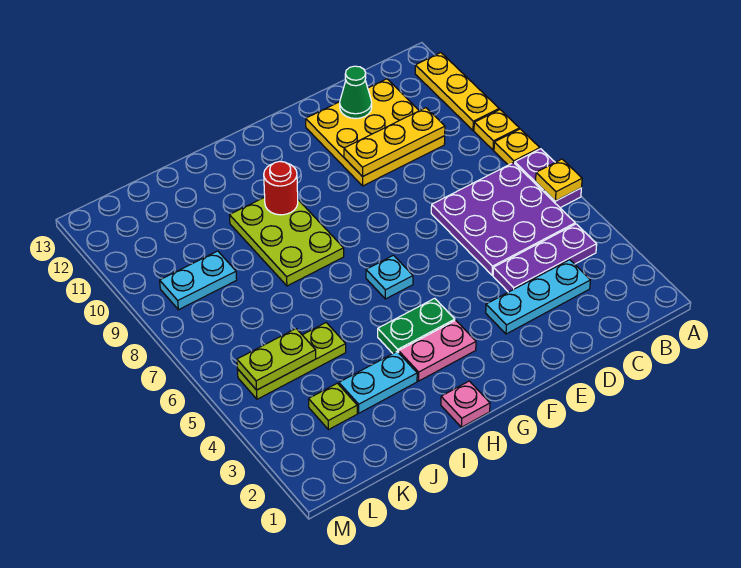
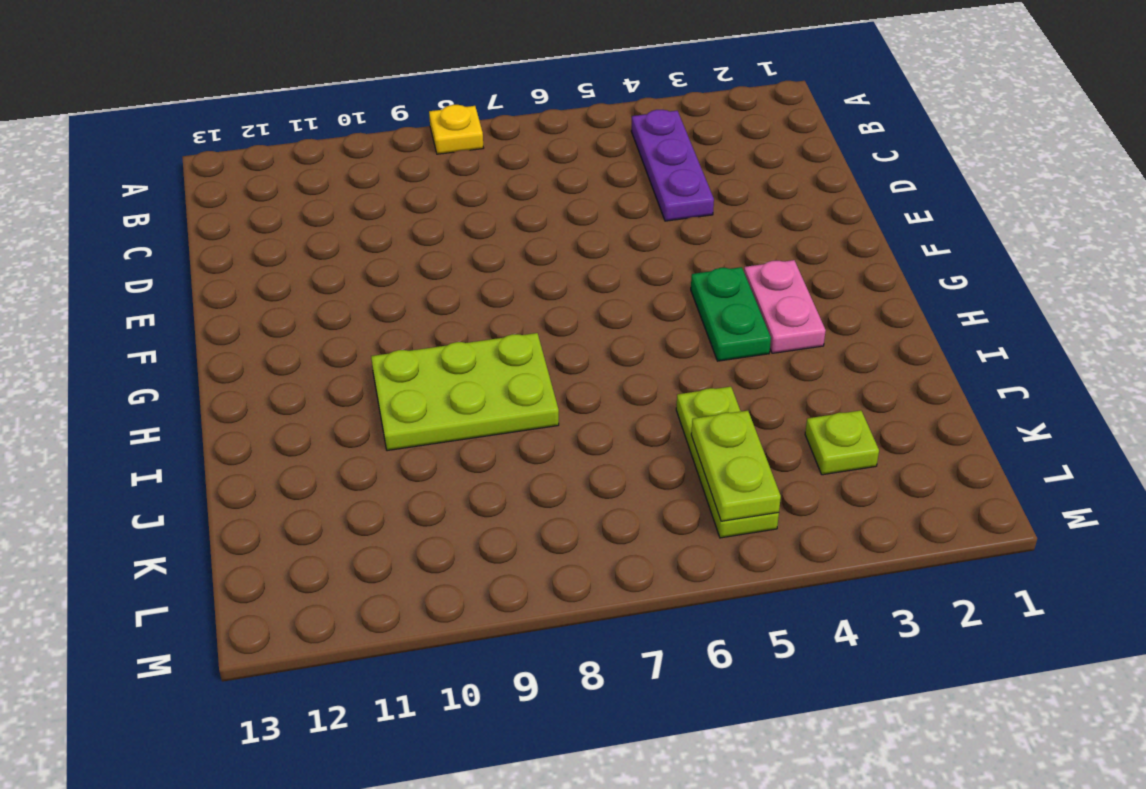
none -> purple 1x2 plate [515,149,581,208]
none -> yellow 1x1 plate [474,110,519,150]
none -> yellow 1x3 plate [415,53,499,130]

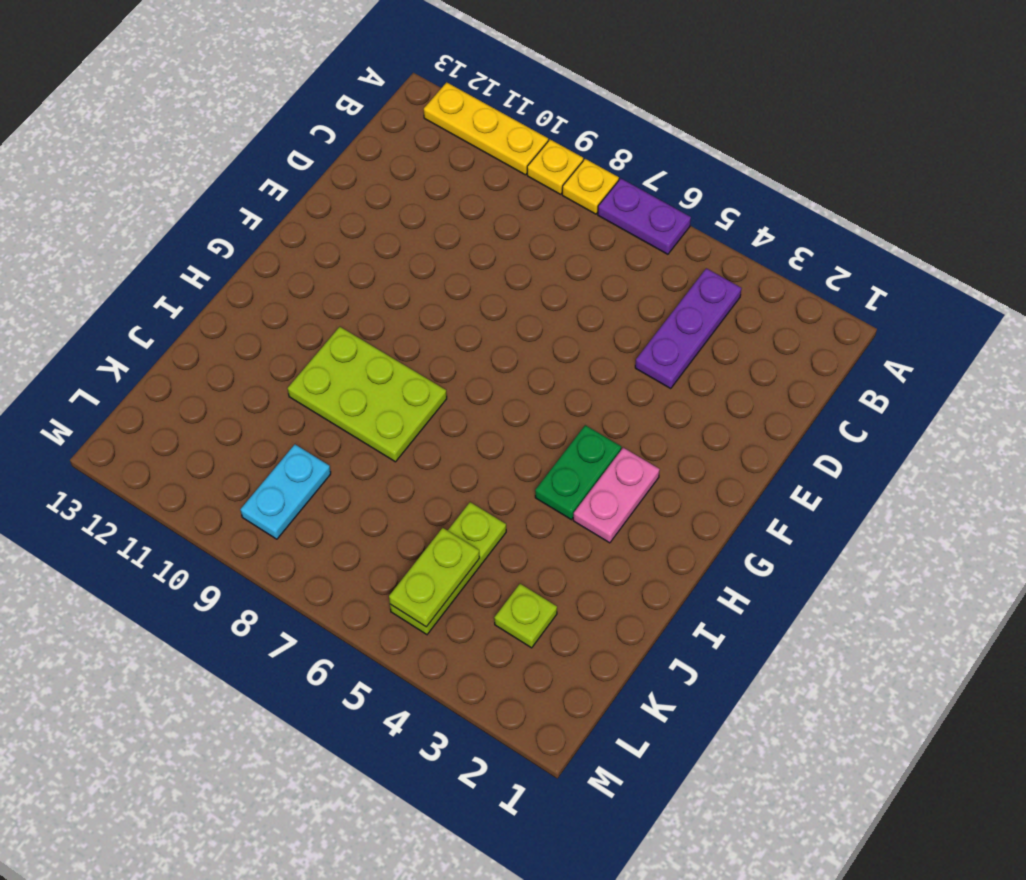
none -> purple 3x3 plate [431,163,575,275]
none -> cyan 1x3 plate [486,260,590,334]
none -> yellow 3x3 plate [306,79,445,186]

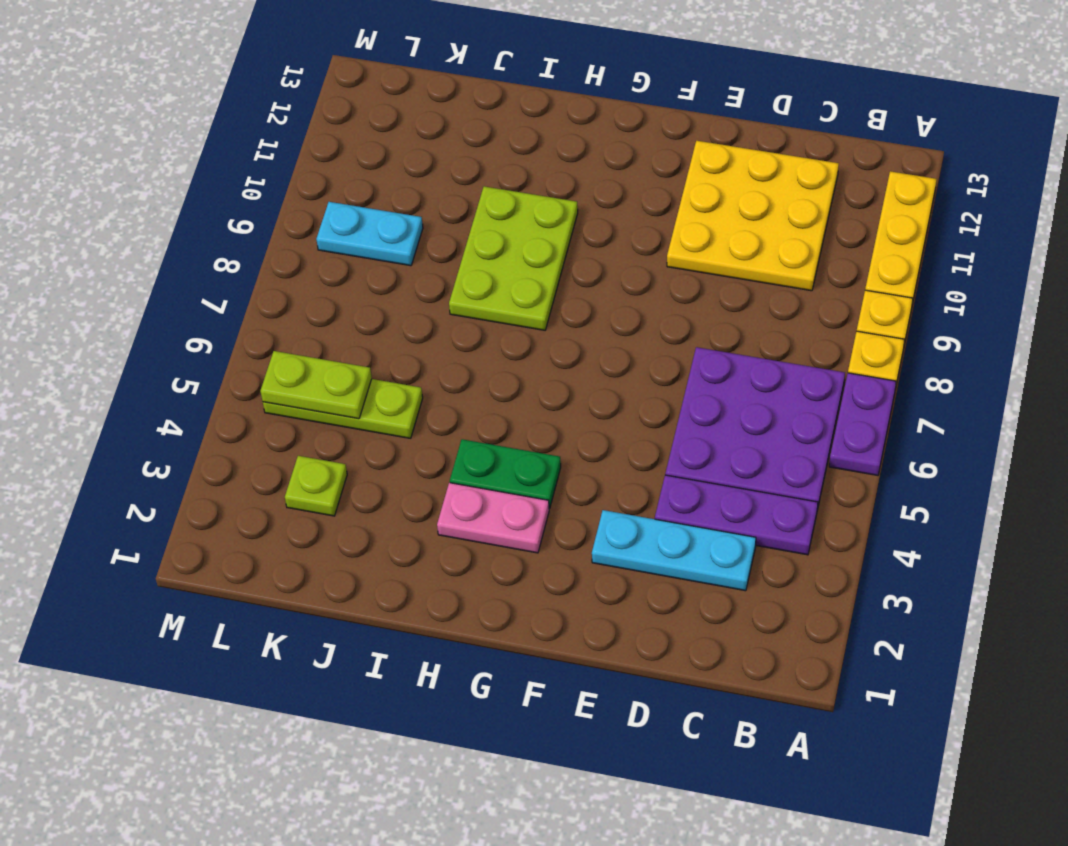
none -> cyan 1x1 plate [366,255,413,299]
none -> pink 1x1 plate [441,381,490,427]
none -> cyan 1x2 plate [339,352,417,413]

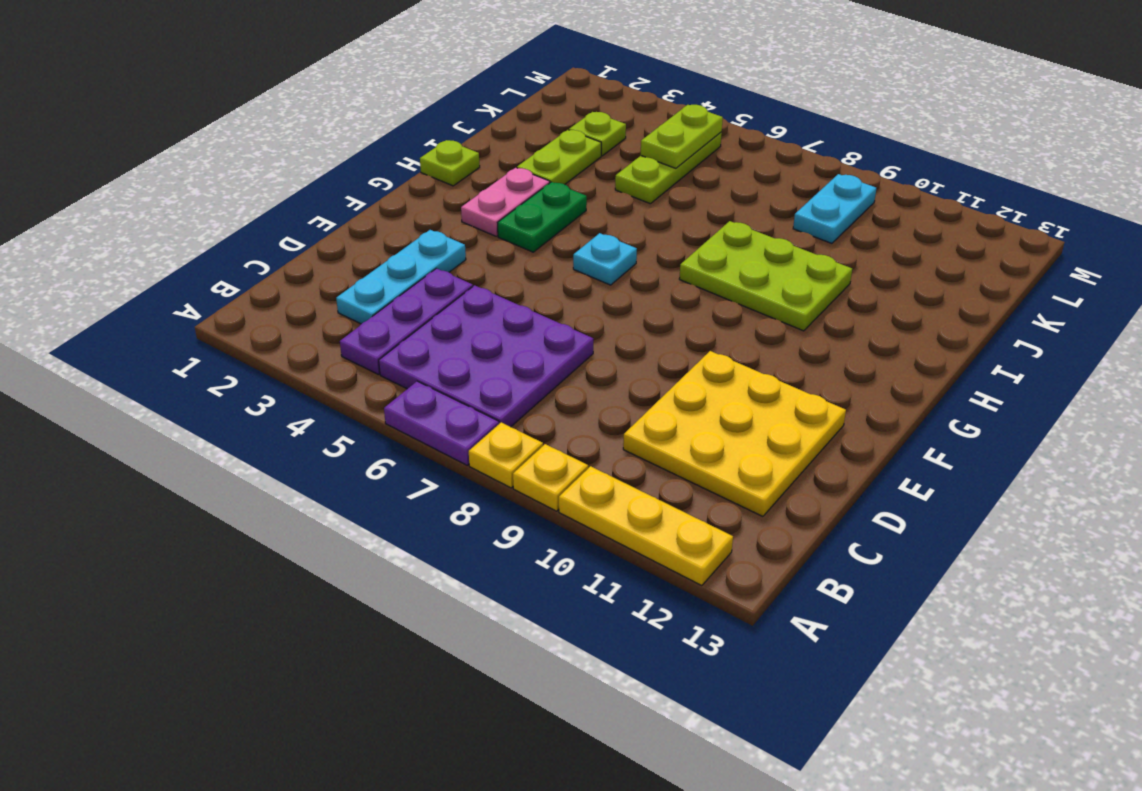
lime 1x1 plate [420,140,480,186] -> pink 1x1 plate [441,381,490,427]
lime 1x2 plate [517,130,601,184] -> cyan 1x2 plate [339,352,417,413]
none -> yellow 1x1 plate [536,159,582,201]
none -> yellow 1x3 plate [344,108,445,177]
none -> green 1x1 cone [340,66,372,119]

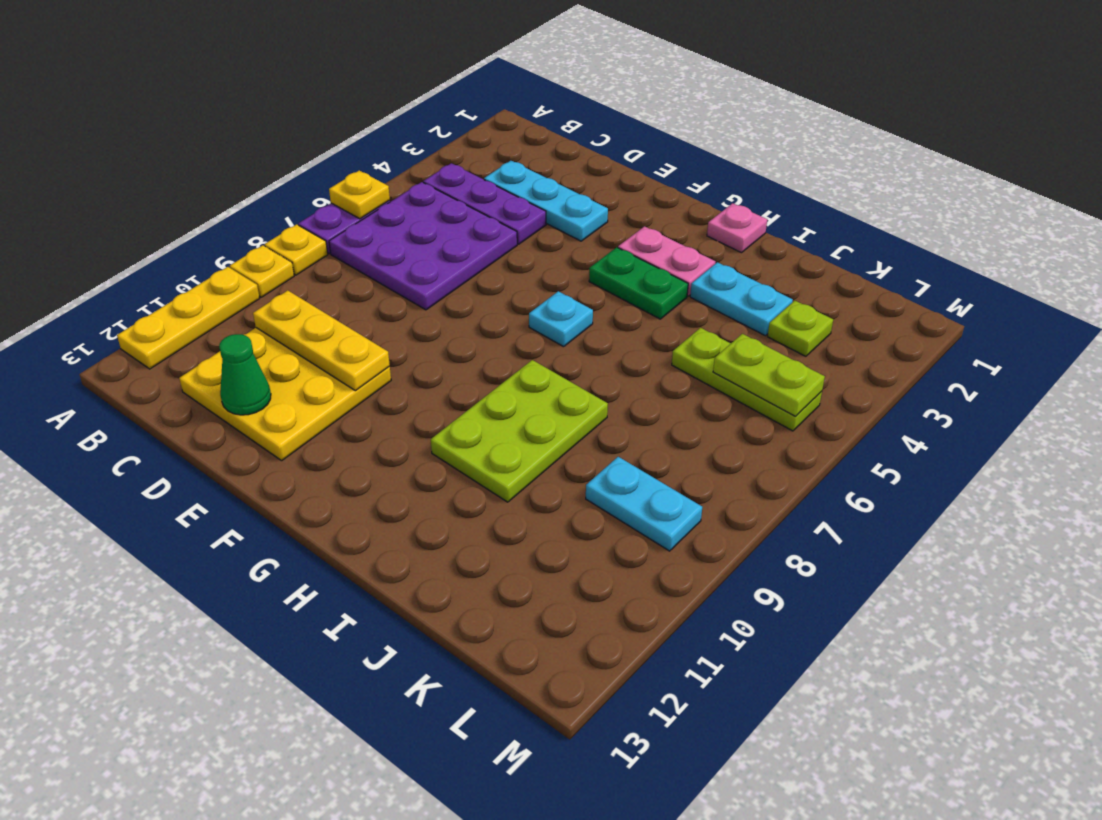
none -> red 1x1 round brick [264,161,298,215]

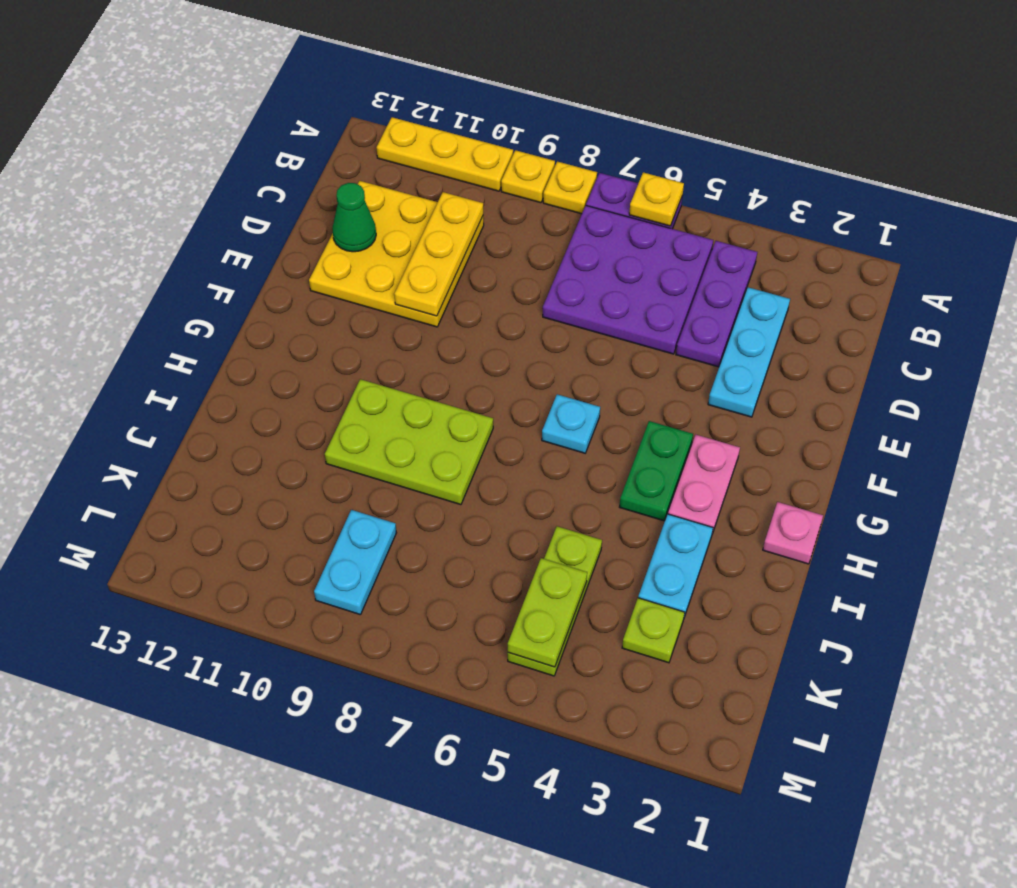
none -> red 1x1 round brick [264,161,298,215]

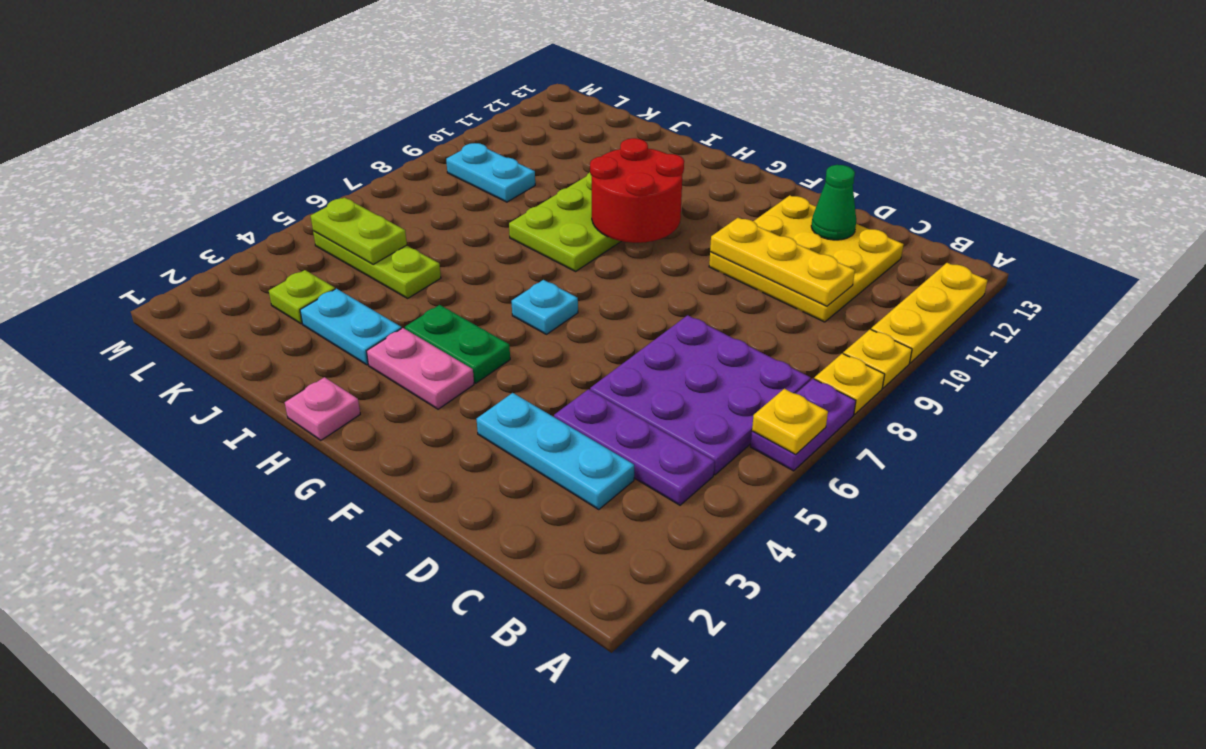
red 2x2 round brick [590,138,684,243] -> red 1x1 round brick [264,161,298,215]

